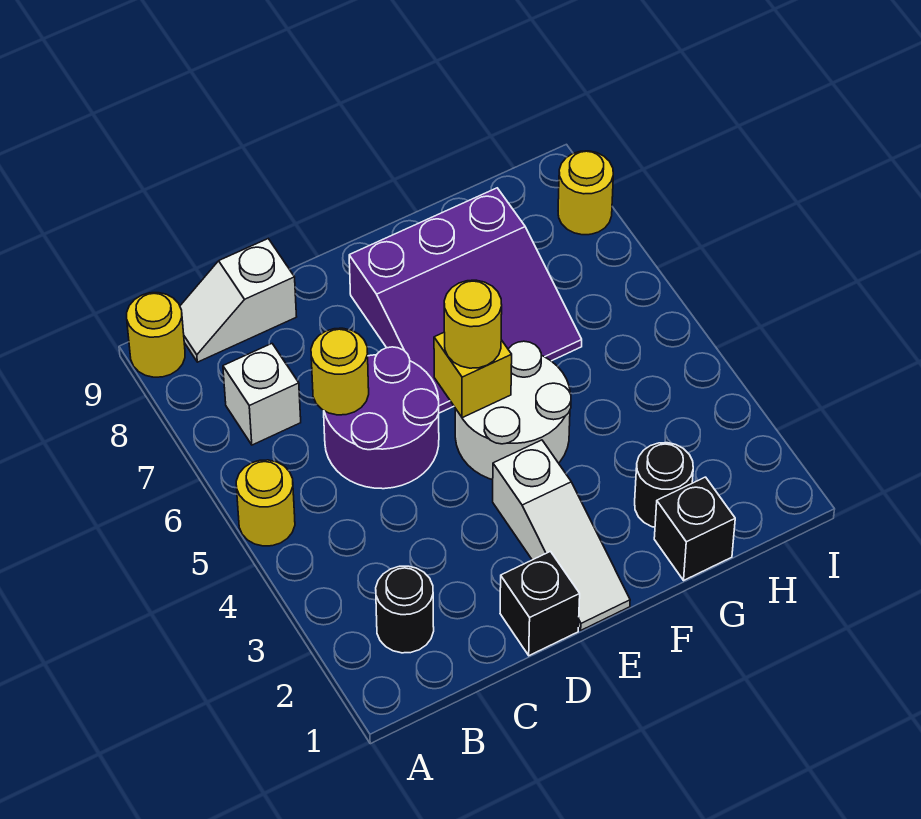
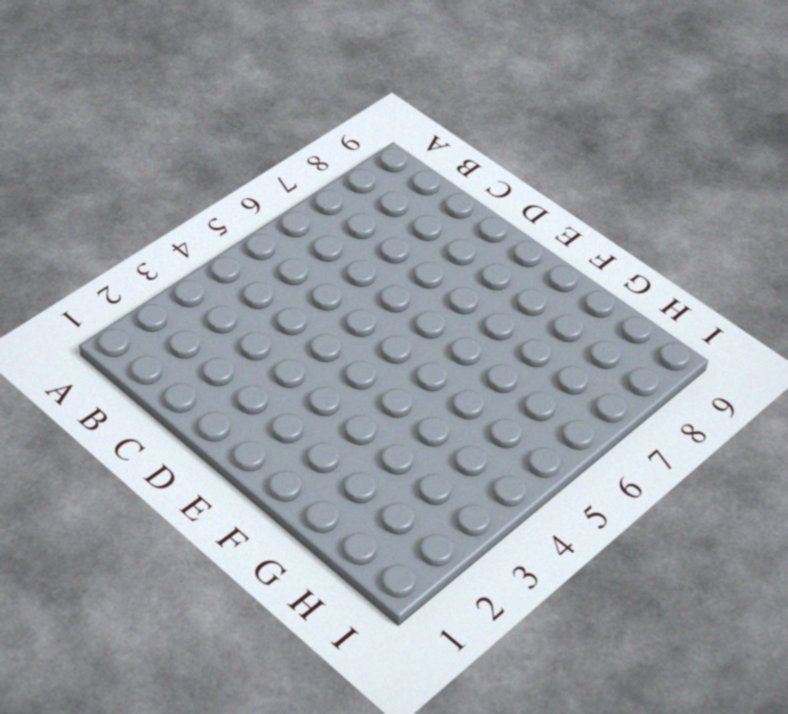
none -> yellow 1x1 round brick [236,460,295,546]
none -> yellow 1x1 round brick [127,293,185,377]
none -> black 1x1 round brick [376,566,434,653]

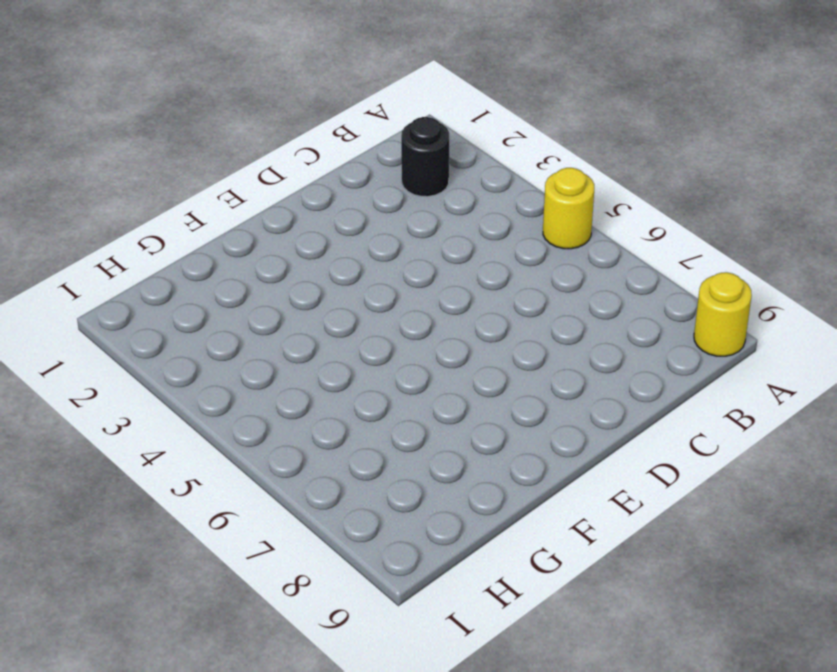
none -> white 1x1 brick [223,344,301,445]
none -> white 1x2 slope [180,239,297,362]
none -> purple 2x2 round brick [324,347,439,489]

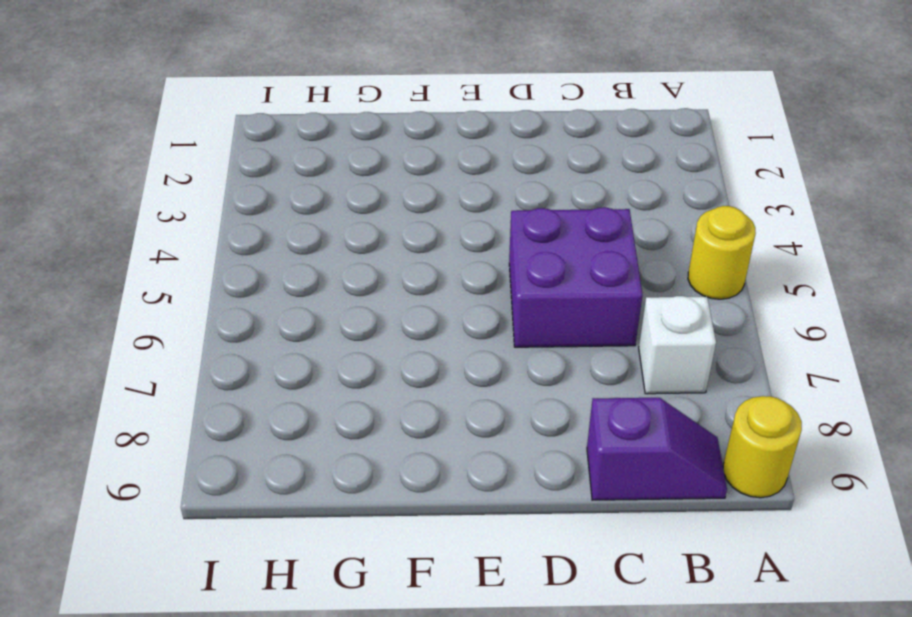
purple 1x2 slope [587,398,727,500] -> white 1x2 slope [180,239,297,362]
purple 2x2 brick [509,207,643,347] -> purple 2x2 round brick [324,347,439,489]
none -> black 1x1 round brick [376,566,434,653]
none -> black 1x1 brick [500,551,580,656]
none -> white 1x3 slope [493,440,630,630]

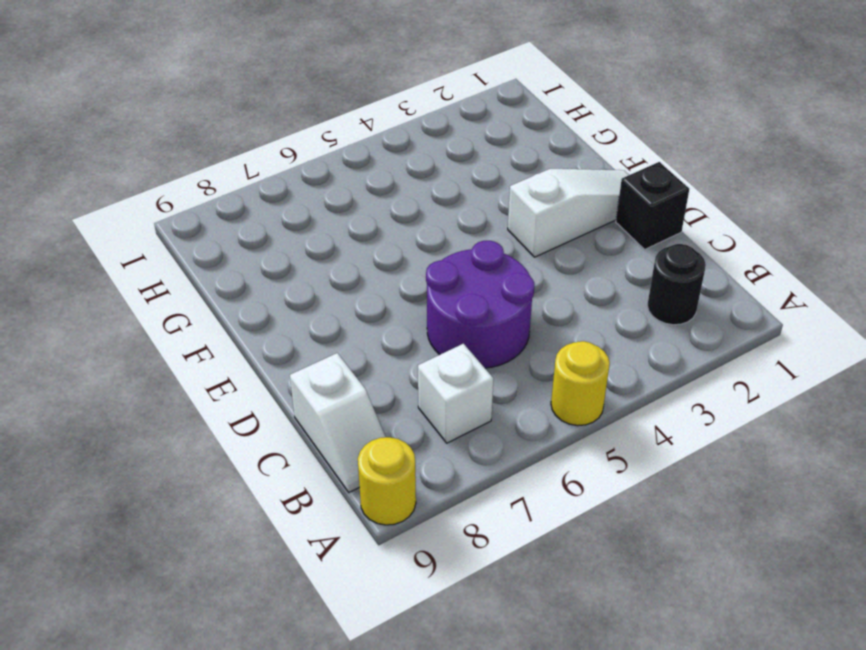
none -> white 2x2 round brick [455,341,571,480]
none -> purple 3x3 slope [349,188,582,413]
none -> black 1x1 brick [654,477,735,580]

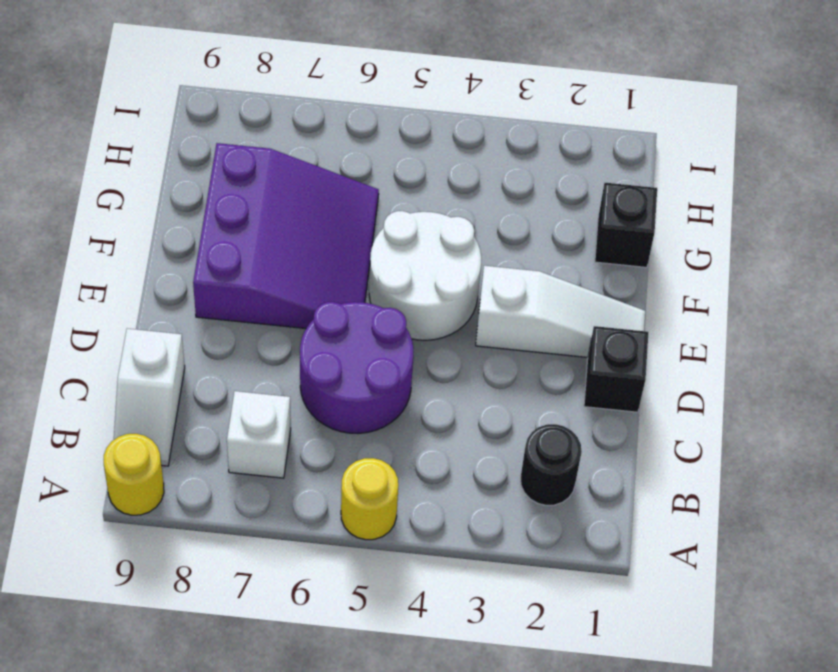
none -> black 1x1 round brick [635,443,693,527]
none -> yellow 1x1 round brick [558,151,613,235]
none -> yellow 1x1 round brick [311,328,369,415]

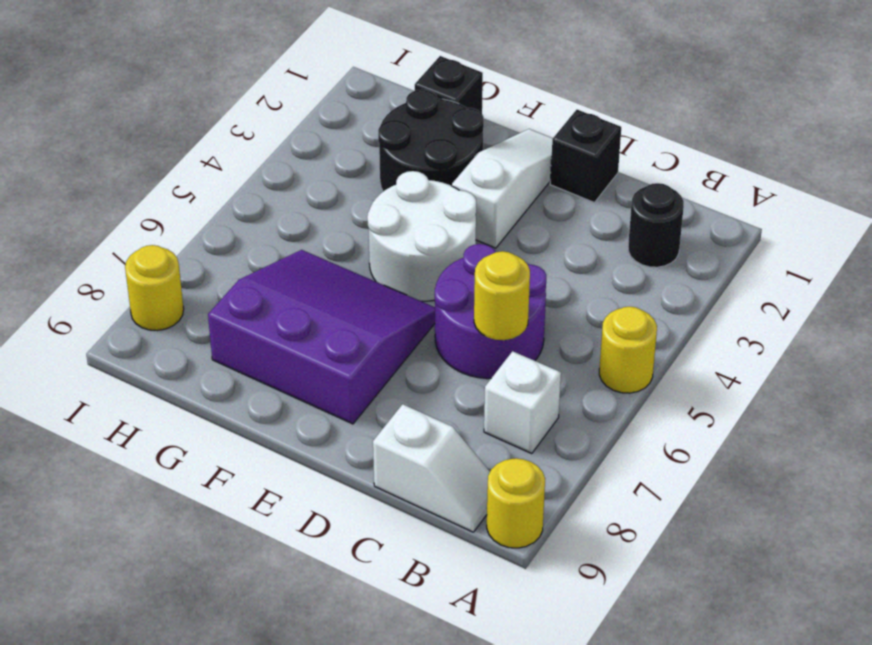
black 2x2 round brick [378,90,484,191] -> black 1x1 round brick [635,443,693,527]
none -> yellow 1x1 brick [434,332,512,418]
none -> yellow 1x1 round brick [444,280,502,368]

